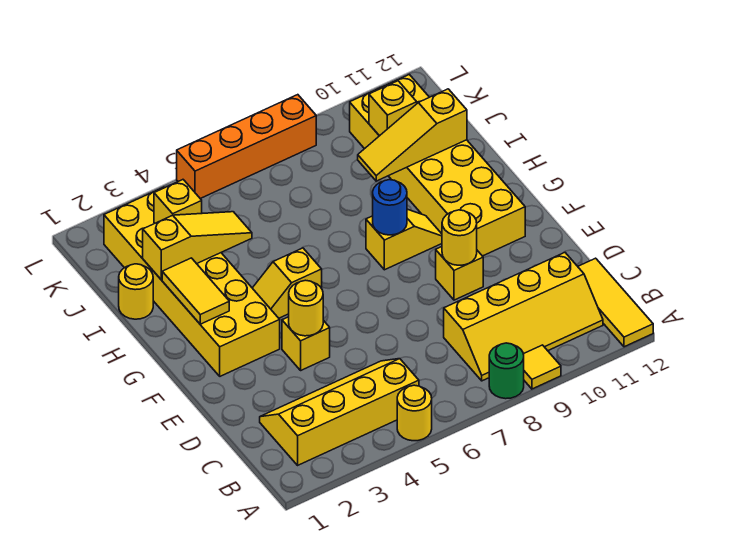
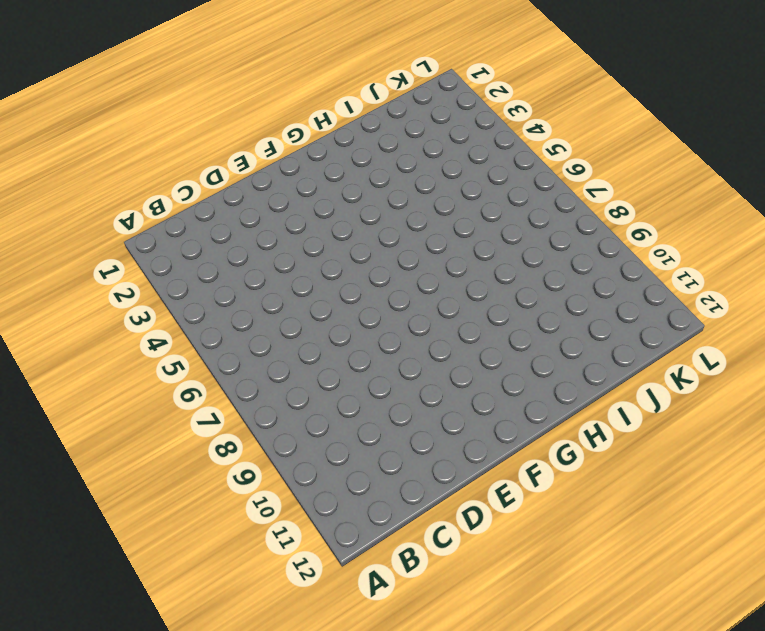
none -> yellow 1x1 round brick [397,385,432,441]
none -> green 1x1 round brick [489,343,524,399]
none -> yellow 1x1 tile [523,345,561,389]

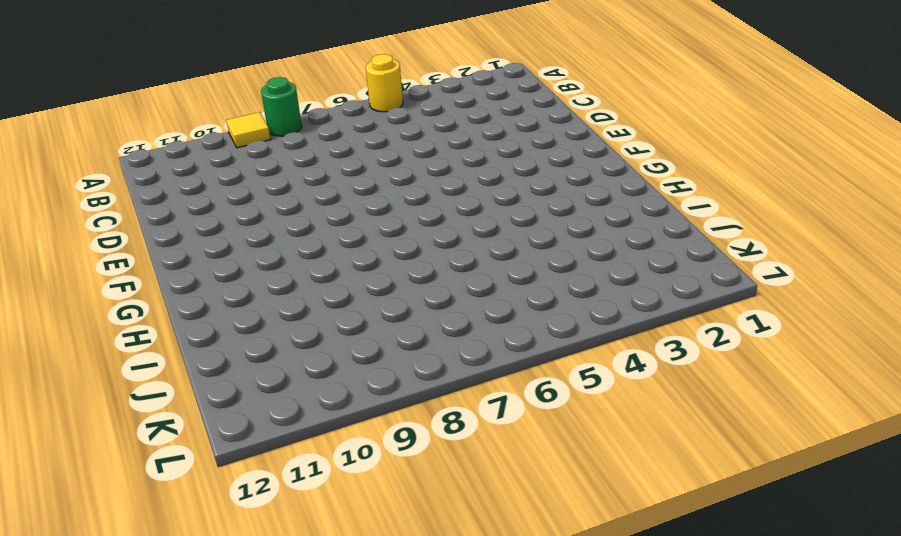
none -> yellow 1x3 tile [578,258,653,347]
none -> yellow 2x4 slope [260,359,419,465]
none -> yellow 2x4 slope [444,253,603,381]

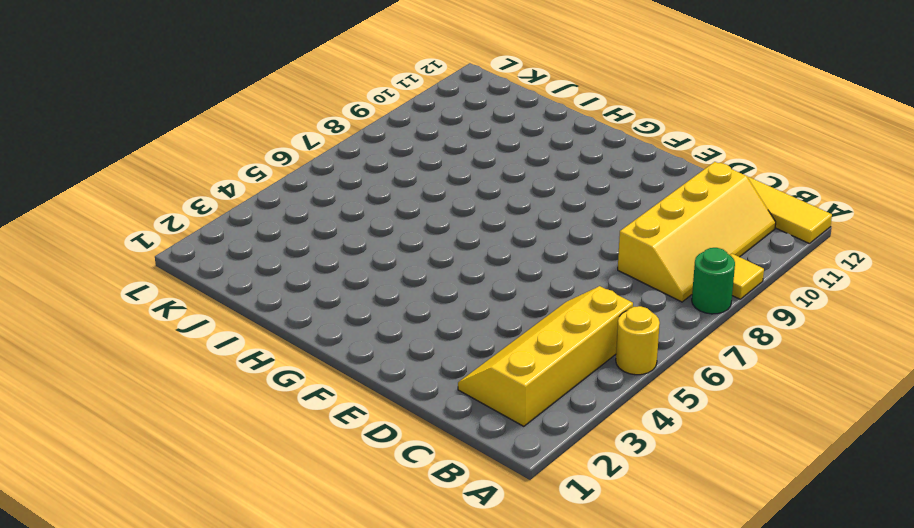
none -> yellow 1x1 brick [282,317,330,370]
none -> yellow 1x1 brick [436,247,483,300]
none -> yellow 2x6 brick [104,187,280,376]

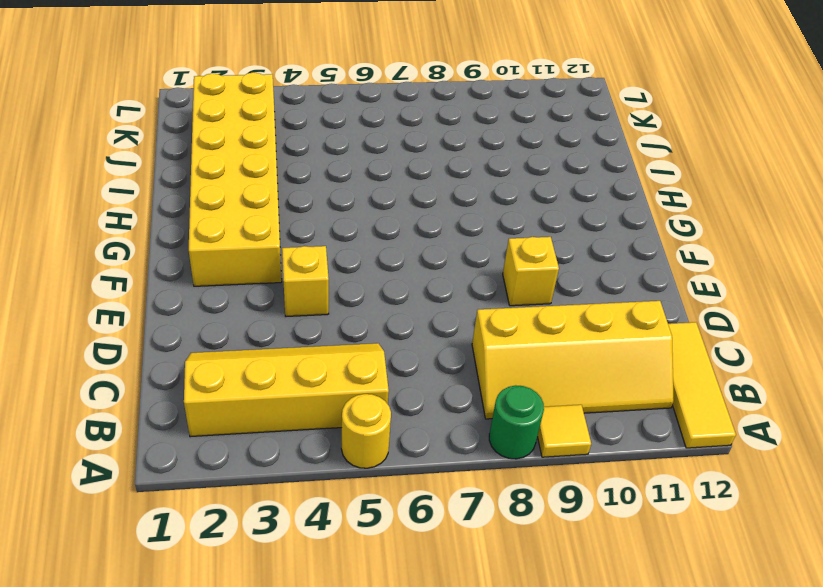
none -> yellow 2x6 brick [350,74,525,256]
none -> yellow 1x2 slope [253,248,322,318]
none -> yellow 1x2 slope [366,209,442,270]

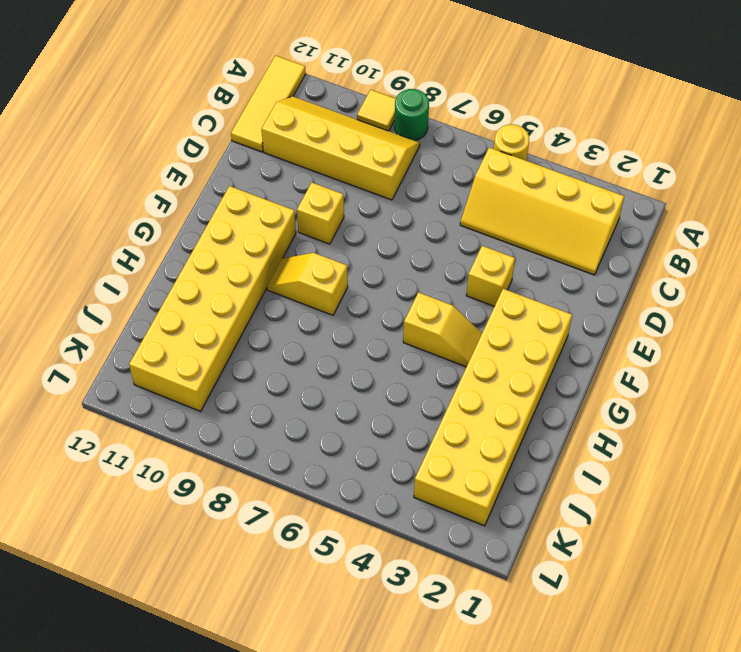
none -> yellow 1x1 round brick [119,264,153,319]
none -> orange 1x4 brick [177,95,316,199]
none -> yellow 1x1 round brick [289,280,323,336]

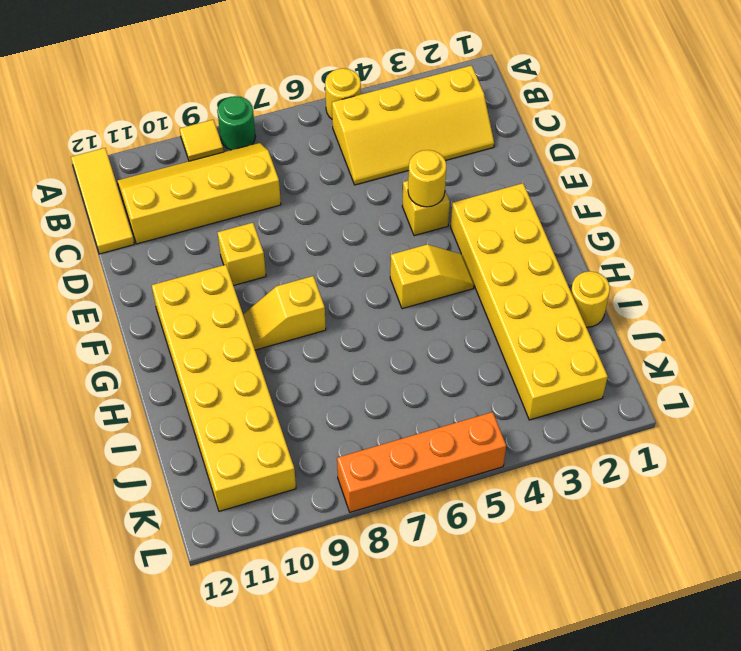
none -> yellow 1x1 round brick [442,210,477,265]
none -> yellow 1x2 tile [162,258,229,324]
none -> blue 1x1 round brick [373,180,407,235]

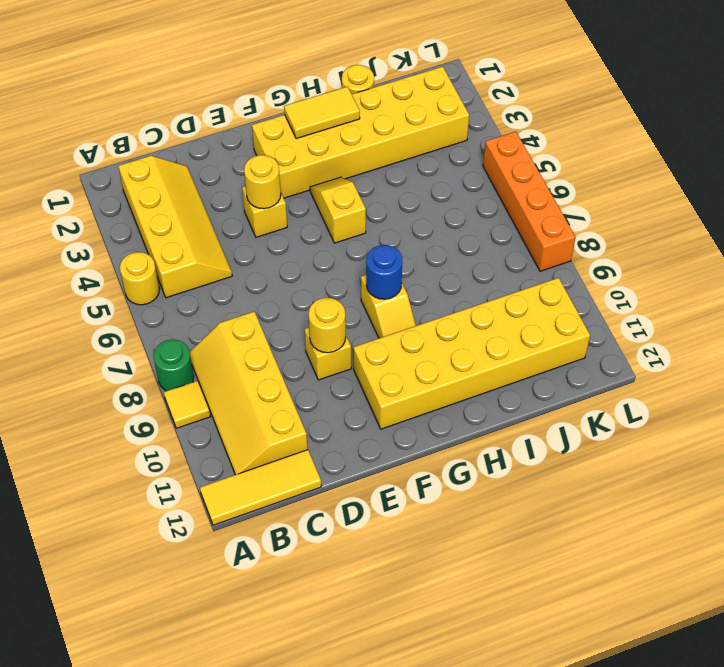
none -> yellow 1x3 slope [143,212,252,280]
none -> yellow 1x3 slope [358,89,467,181]
none -> yellow 1x1 brick [154,180,202,223]

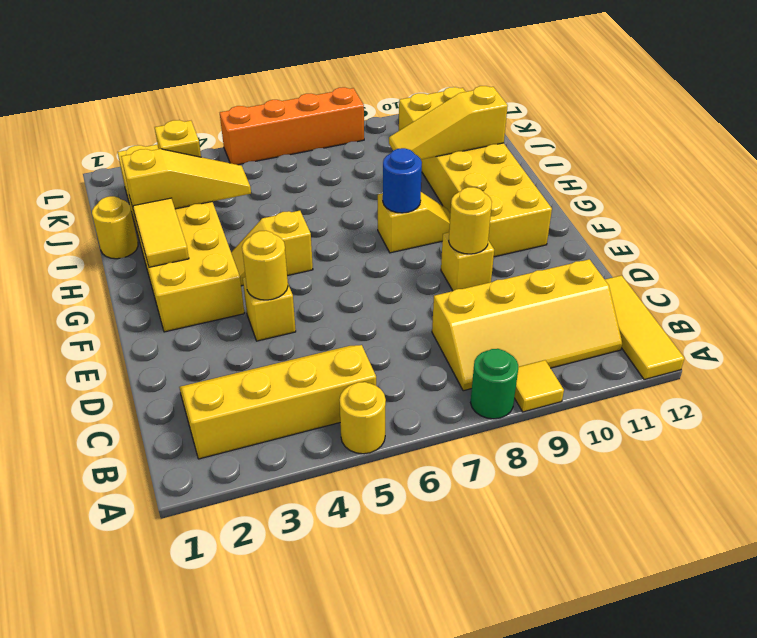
none -> yellow 1x1 brick [369,81,417,136]

